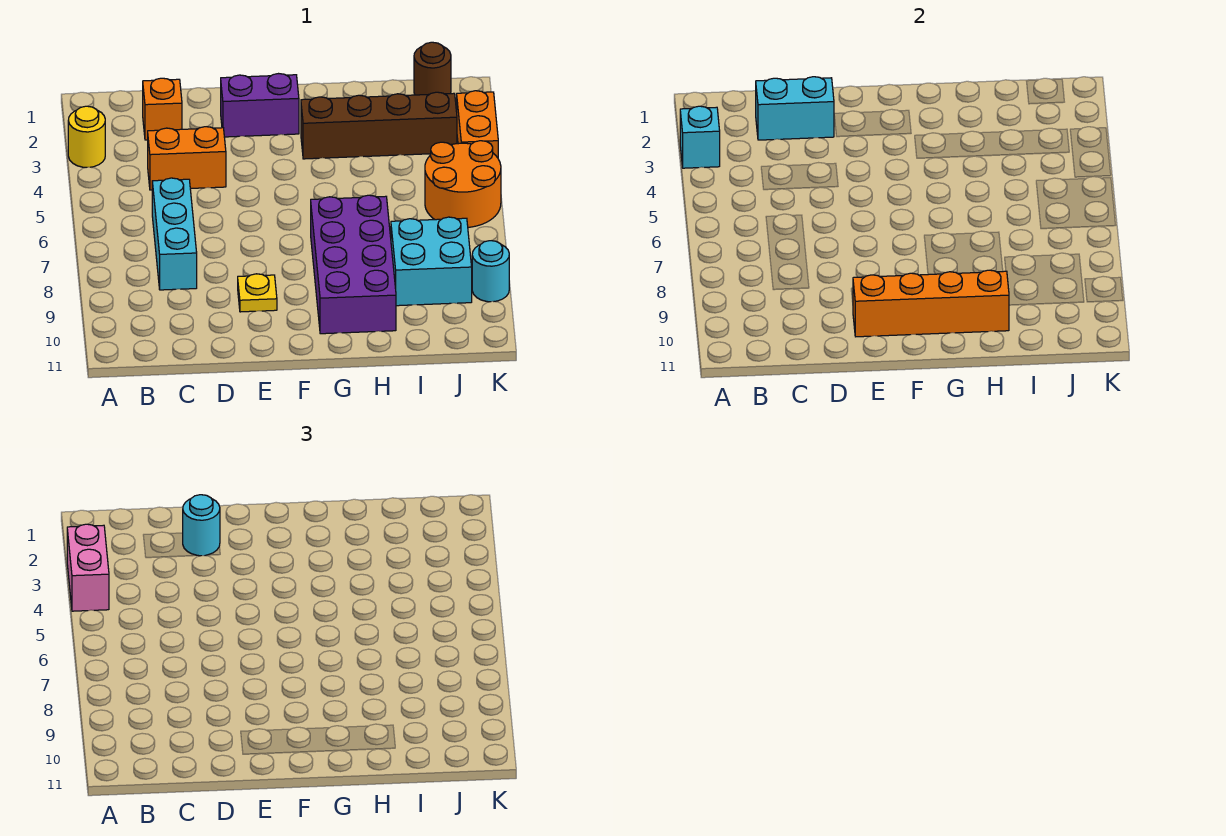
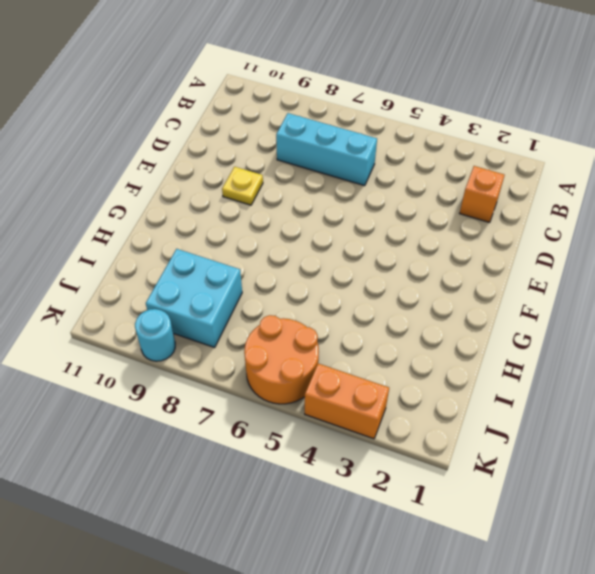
none -> yellow 1x1 round brick [68,106,105,167]
none -> orange 1x2 brick [148,127,226,190]
none -> purple 1x2 brick [221,74,299,137]

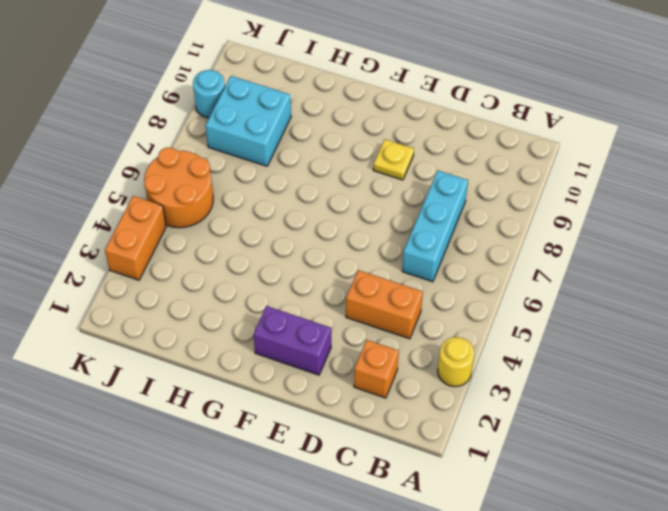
none -> brown 1x4 brick [301,92,457,159]
none -> purple 2x4 brick [311,195,396,334]
none -> brown 1x1 round brick [414,42,451,95]

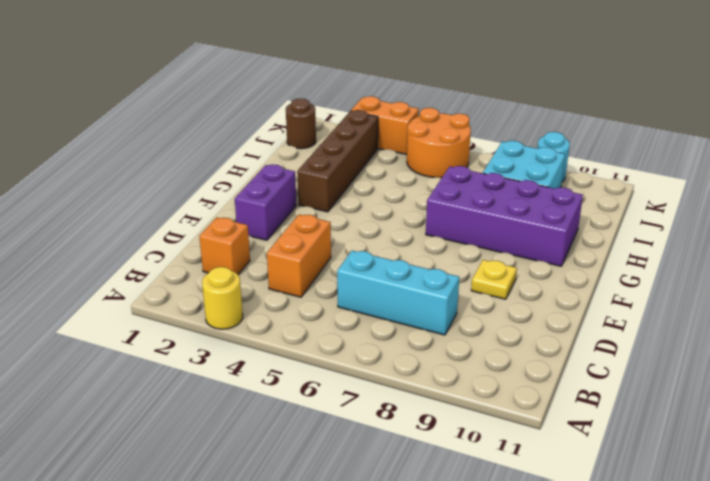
none -> cyan 1x1 brick [680,106,720,168]
none -> cyan 1x2 brick [756,77,834,140]
none -> orange 1x4 brick [853,270,1009,337]

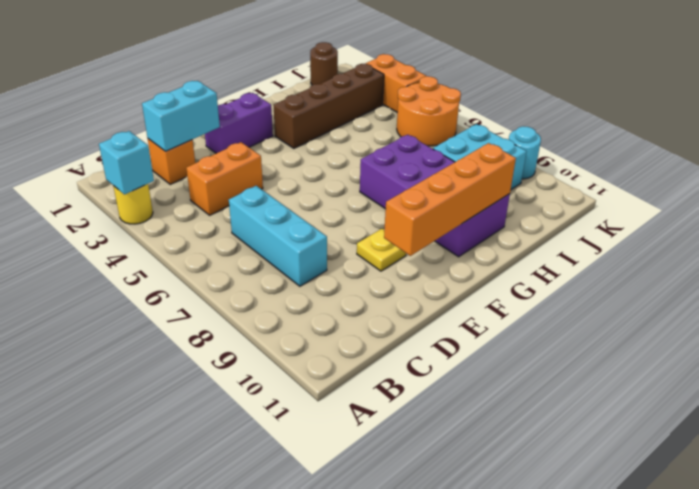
none -> pink 1x2 brick [67,524,109,611]
none -> cyan 1x1 round brick [183,495,220,556]

